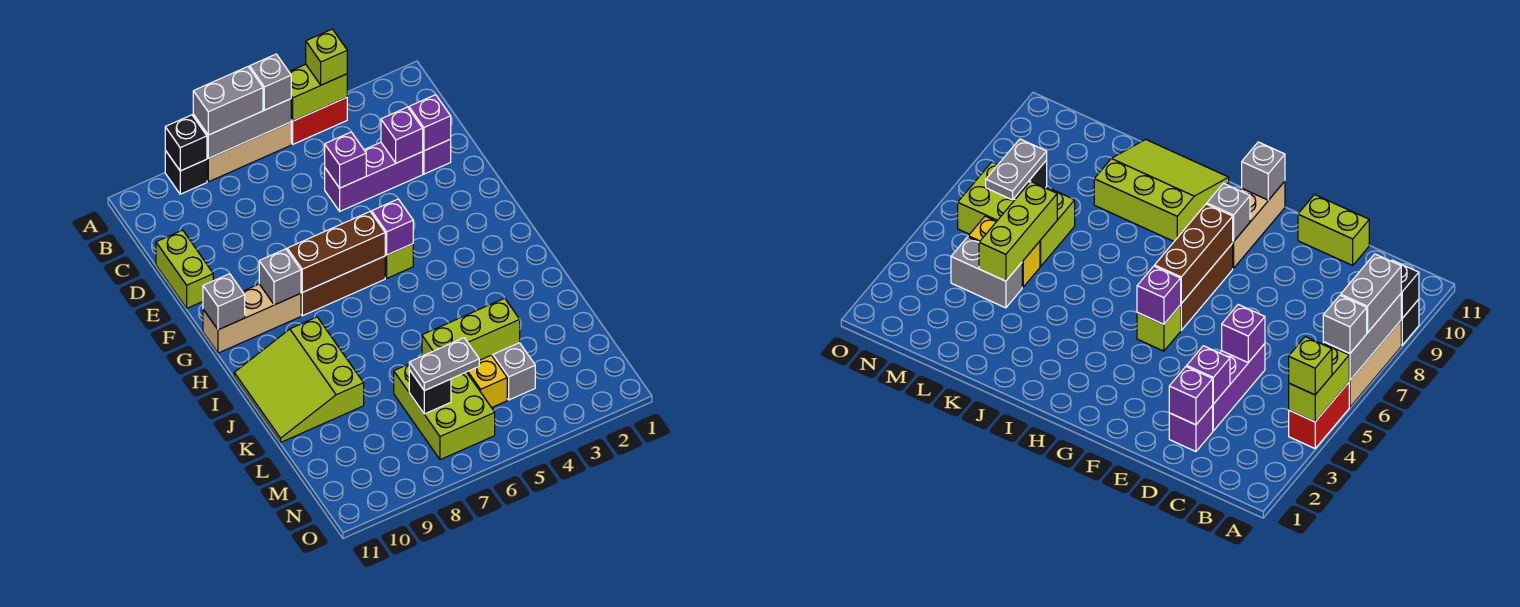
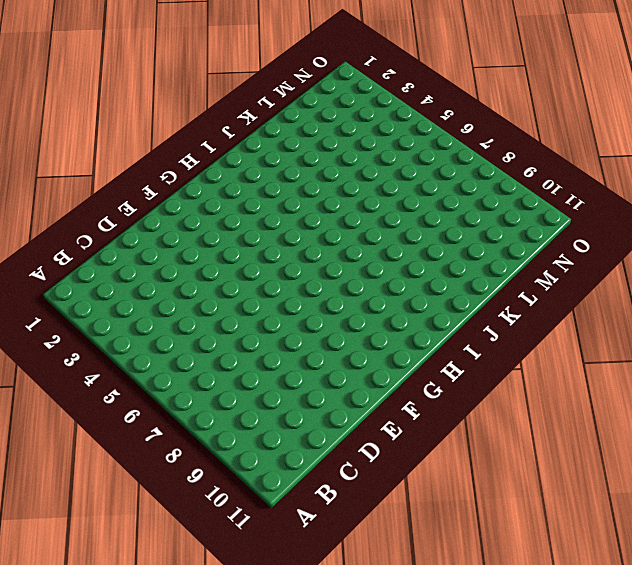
none -> red 1x2 brick [291,97,347,144]
none -> tan 1x3 brick [207,122,291,182]
none -> black 1x1 brick [165,150,207,194]

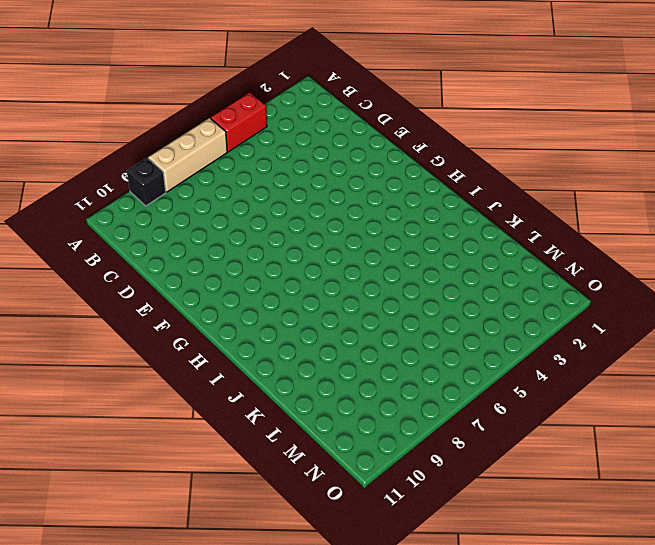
none -> purple 1x1 brick [423,139,451,174]
none -> purple 1x3 brick [325,142,423,211]
none -> lime 1x2 brick [156,230,213,308]

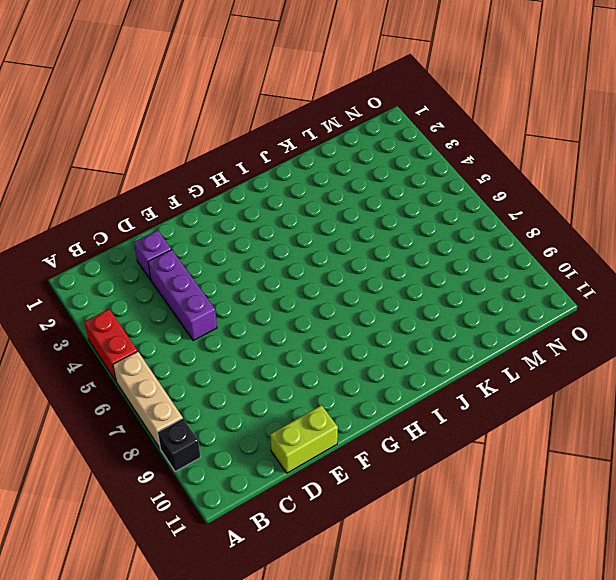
none -> lime 1x1 brick [385,244,413,278]
none -> brown 1x3 brick [301,256,385,316]
none -> tan 1x3 brick [203,284,301,353]

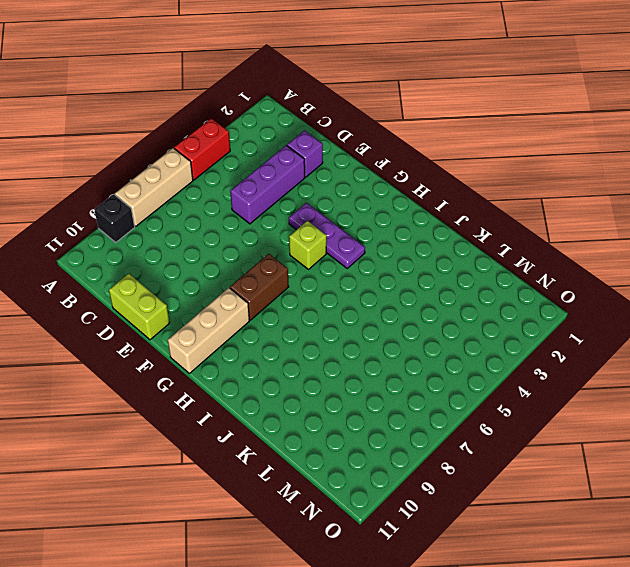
purple 1x3 plate [289,203,365,268] -> none
brown 1x2 brick [230,254,289,320] -> brown 1x3 brick [301,256,385,316]
none -> lime 3x3 slope [234,317,364,442]
none -> grey 1x2 brick [492,343,535,400]
none -> yellow 1x2 brick [467,355,507,408]

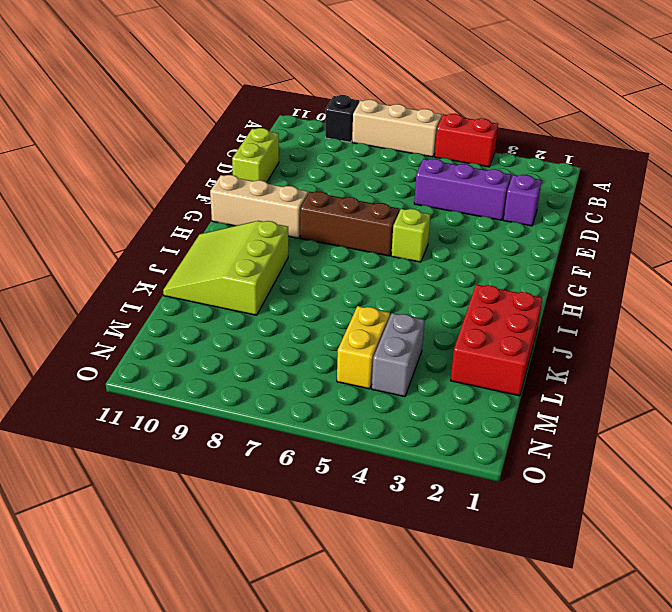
red 2x3 brick [451,284,543,396] -> none
none -> lime 2x3 brick [394,364,495,460]
none -> lime 1x2 brick [289,64,347,121]
none -> grey 1x3 brick [193,99,291,158]

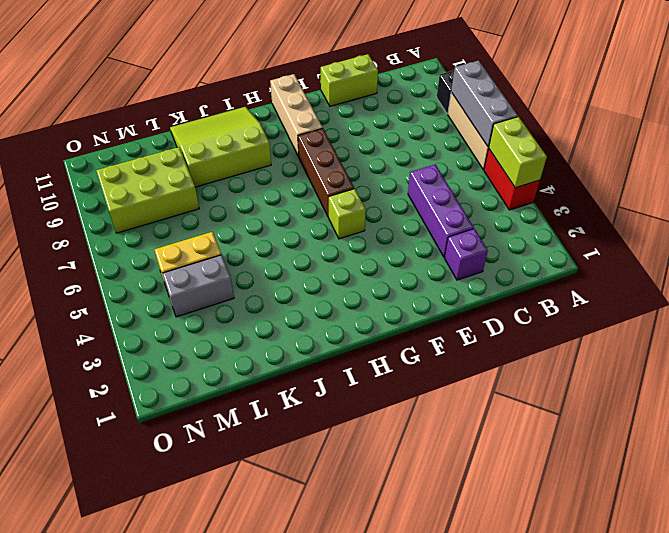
lime 2x3 brick [96,147,199,233] -> lime 2x3 brick moved to [394,364,495,460]
none -> black 1x1 brick [165,115,207,171]
none -> purple 1x1 brick [409,95,451,151]
none -> purple 1x1 brick [381,107,423,163]

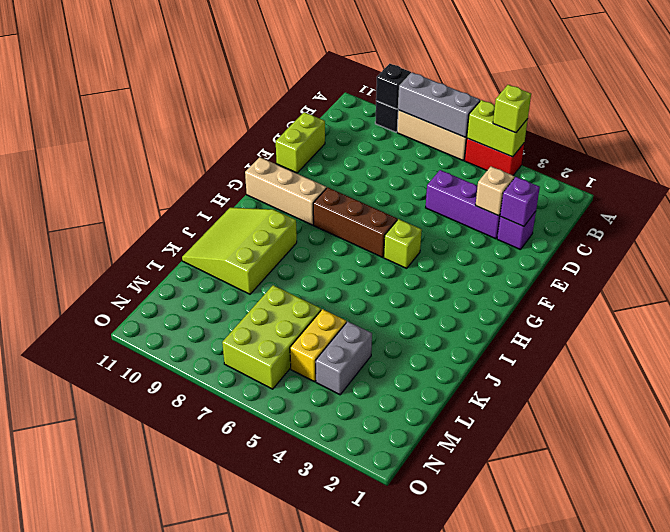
tan 1x1 brick [475,166,514,216] -> purple 1x1 brick [381,107,423,163]
none -> purple 1x1 brick [325,132,366,188]
none -> purple 1x1 brick [372,199,413,255]
none -> brown 1x3 brick [287,212,385,292]

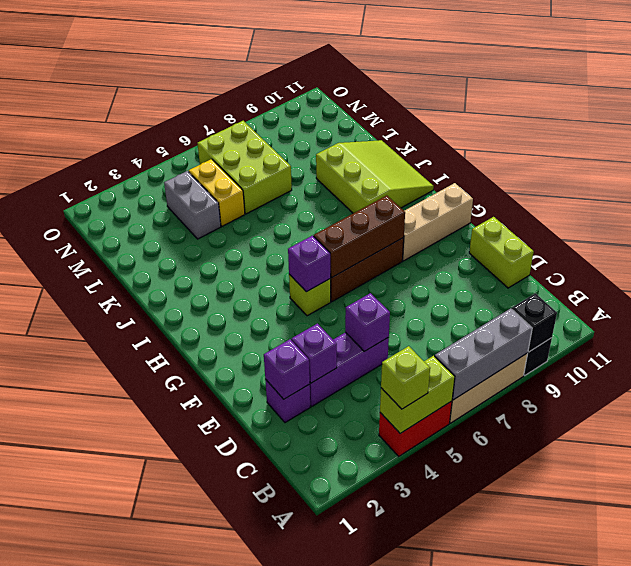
none -> grey 1x1 brick [259,249,301,305]
none -> grey 1x1 brick [203,274,245,330]
none -> lime 1x3 brick [422,298,520,360]

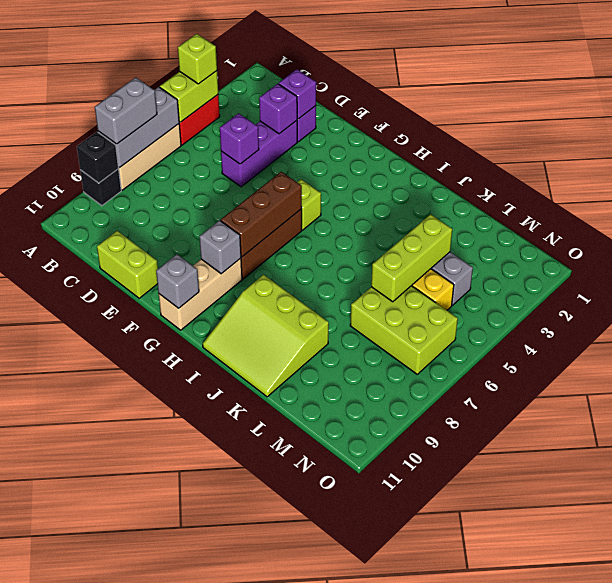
none -> purple 1x1 brick [372,199,413,255]
none -> black 1x1 brick [409,370,451,414]
none -> grey 1x1 brick [250,54,291,110]

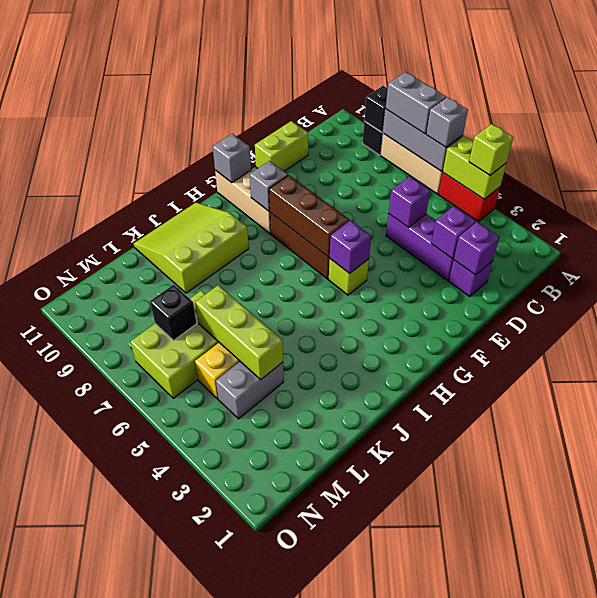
none -> grey 1x2 plate [409,338,479,391]

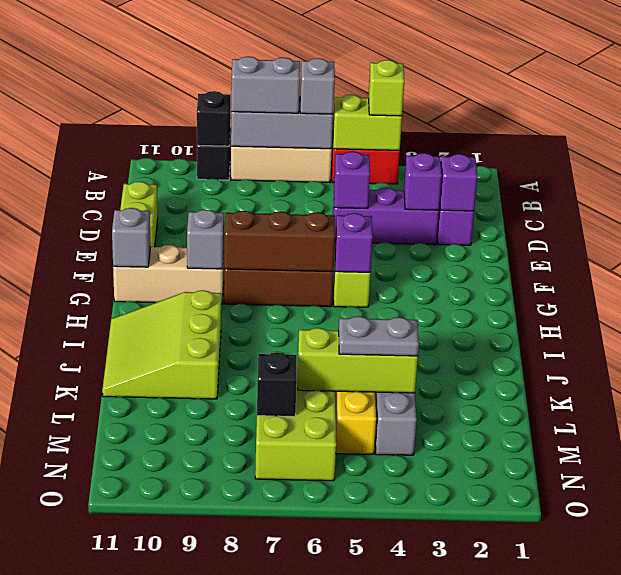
grey 1x2 plate [339,316,419,356] -> grey 1x2 plate moved to [409,338,479,391]

